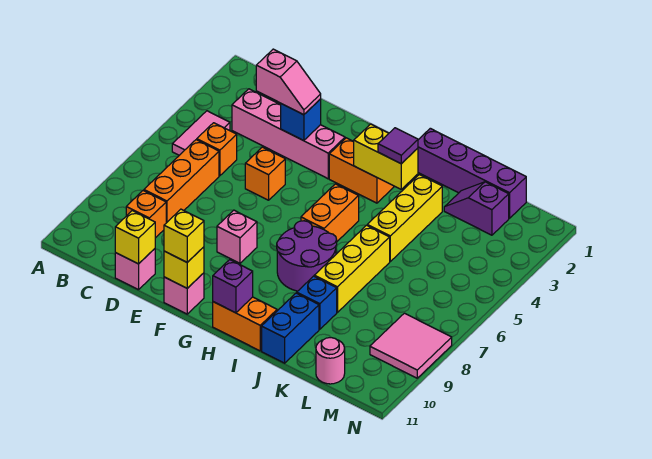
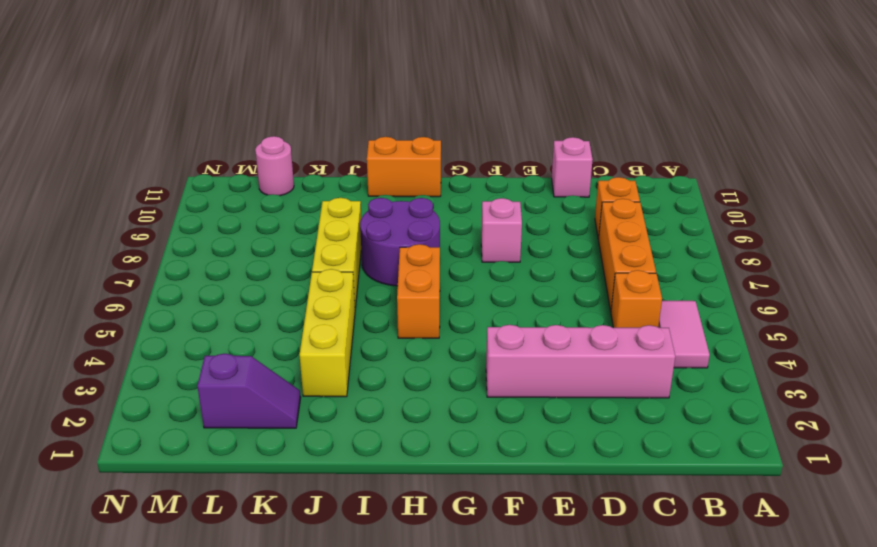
none -> orange 1x1 brick [245,147,285,200]
none -> pink 1x1 brick [164,273,204,314]
none -> orange 1x2 brick [329,138,394,203]

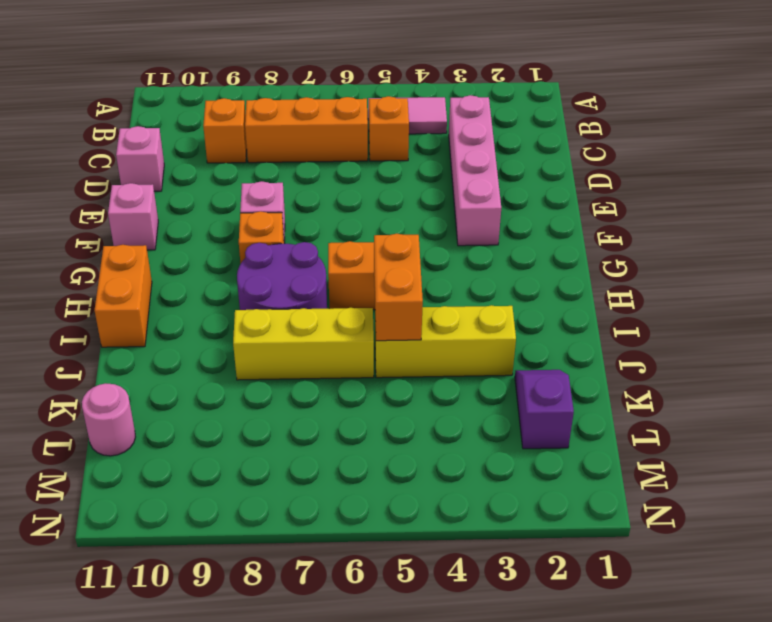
orange 1x1 brick [239,211,284,264] -> orange 1x1 brick moved to [245,147,285,200]
orange 1x2 brick [374,234,423,341] -> orange 1x2 brick moved to [329,138,394,203]
none -> purple 1x4 brick [418,128,526,218]
none -> blue 1x1 brick [297,276,337,329]
none -> blue 1x2 brick [262,293,319,363]

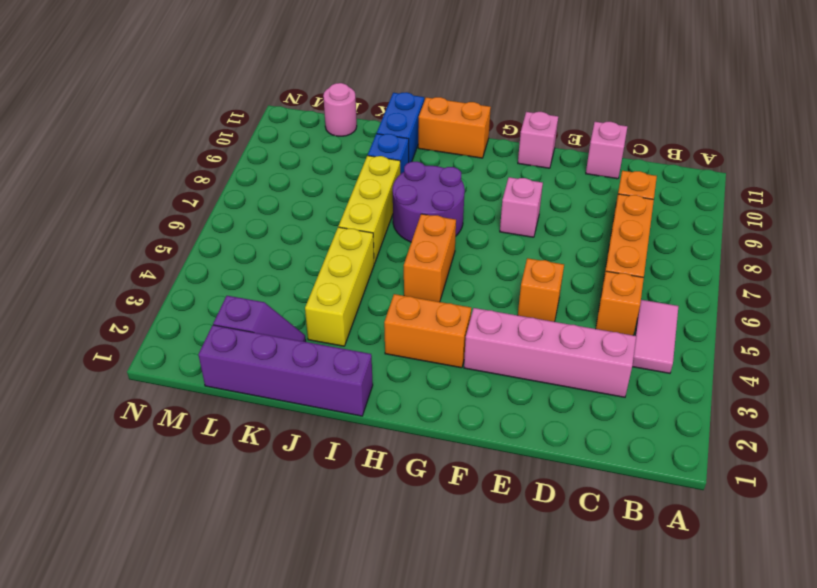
none -> pink 2x2 tile [370,313,452,378]
none -> yellow 1x1 brick [115,211,155,264]
none -> blue 1x1 brick [281,99,321,141]

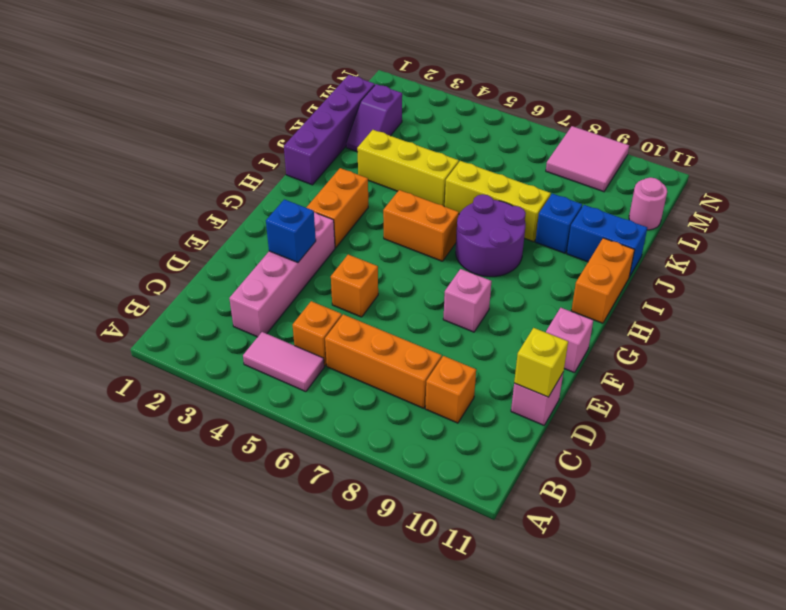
none -> yellow 1x1 brick [164,247,204,288]
none -> yellow 1x2 brick [353,124,418,189]
none -> purple 1x1 brick [213,260,253,313]

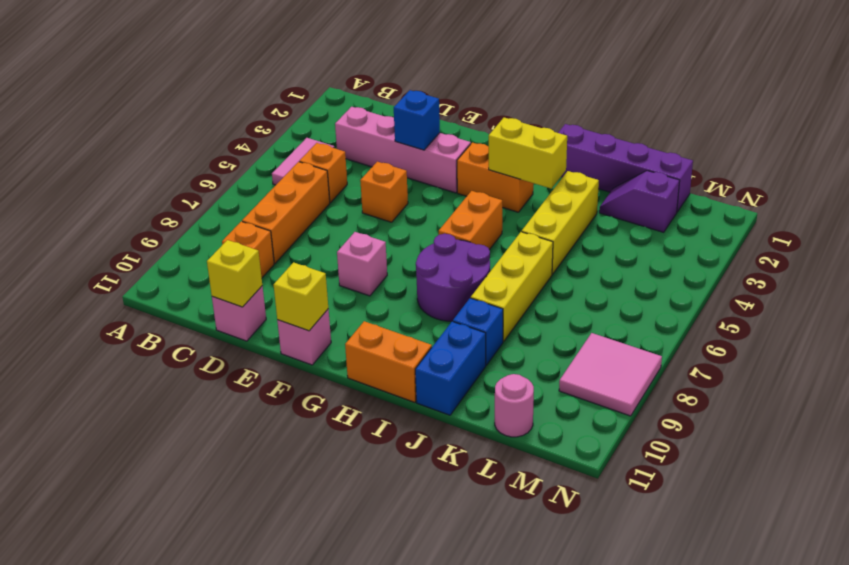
none -> purple 1x1 brick [213,260,253,313]
none -> pink 1x2 slope [256,49,321,115]
none -> yellow 1x1 brick [164,209,204,262]

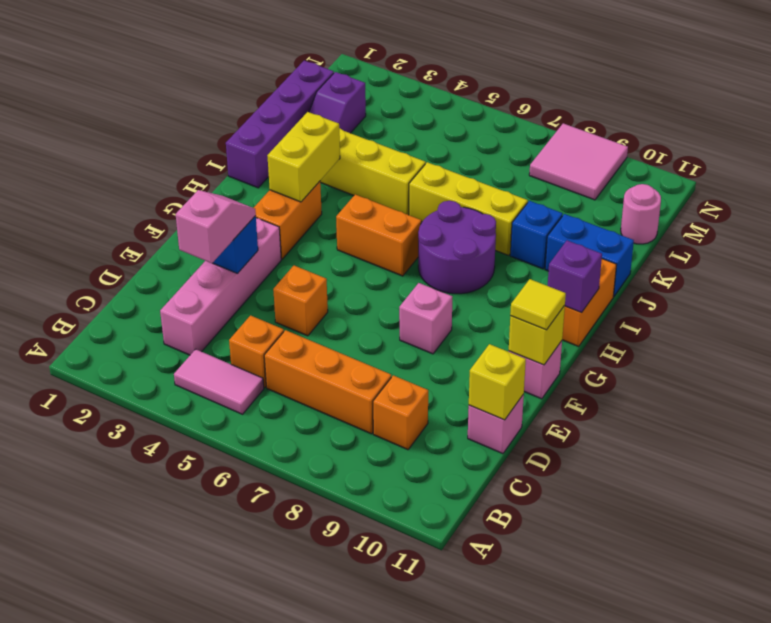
yellow 1x1 tile [510,279,566,330] -> yellow 1x1 brick [164,209,204,262]
none -> purple 1x1 tile [378,128,418,164]

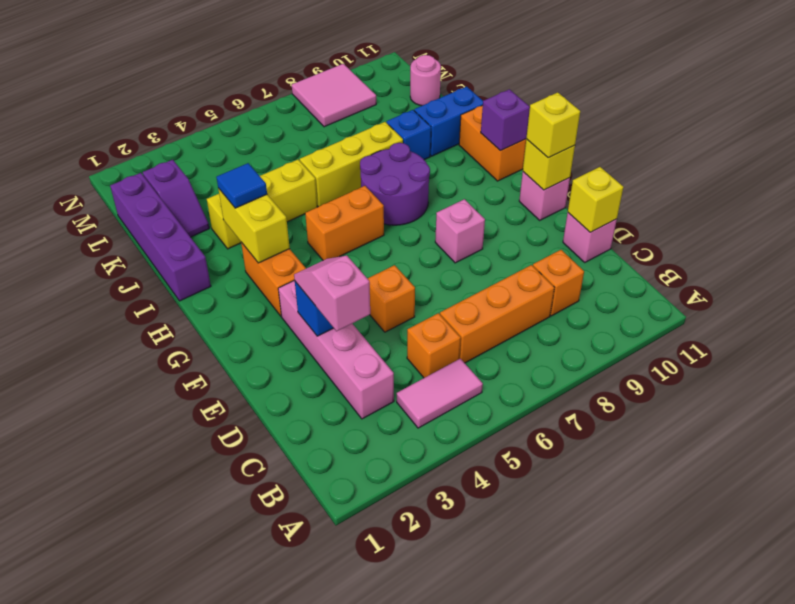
blue 1x1 tile [216,163,267,208] -> purple 1x1 tile [378,128,418,164]

